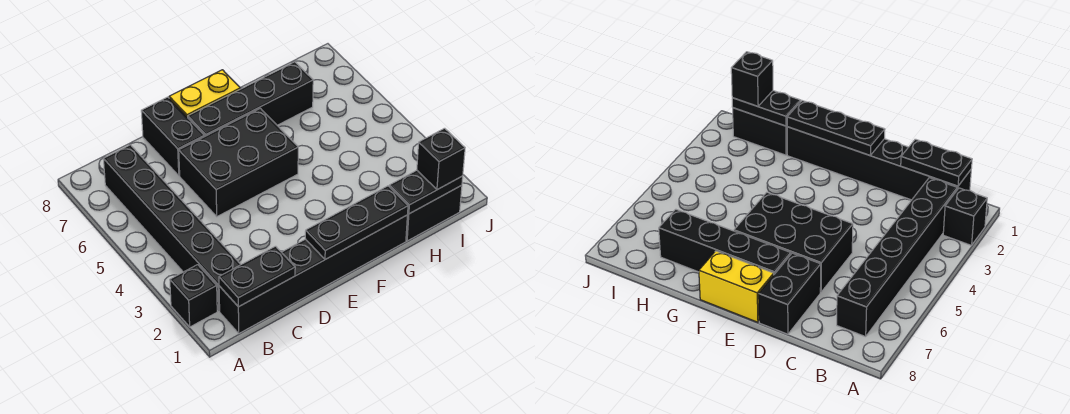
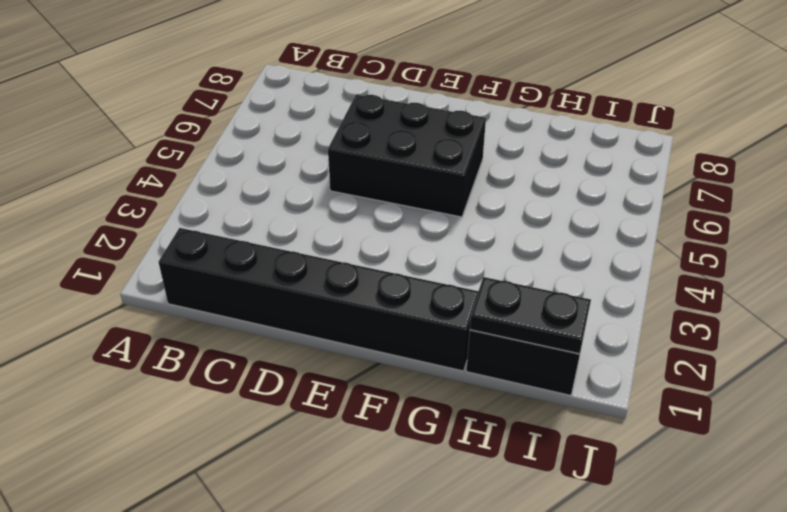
none -> black 1x1 brick [170,265,217,327]
none -> black 1x6 brick [103,145,241,311]
none -> black 1x2 brick [141,97,204,176]

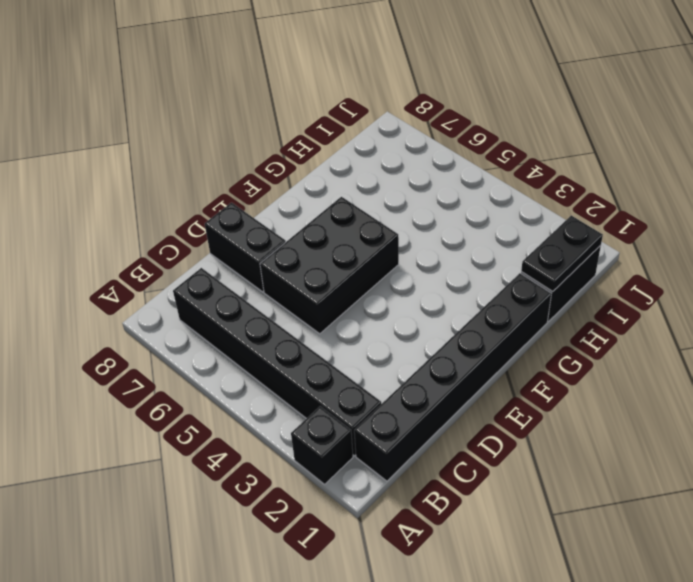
none -> black 1x4 brick [188,62,313,137]
none -> yellow 1x2 brick [169,70,240,118]
none -> black 1x2 plate [219,246,295,307]

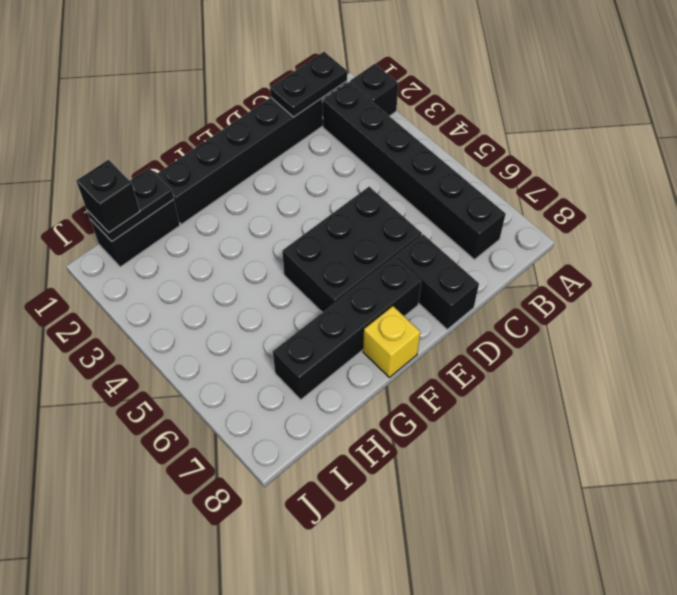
yellow 1x1 brick [363,306,420,377] -> yellow 1x2 brick [169,70,240,118]
none -> black 1x3 plate [305,186,408,259]

